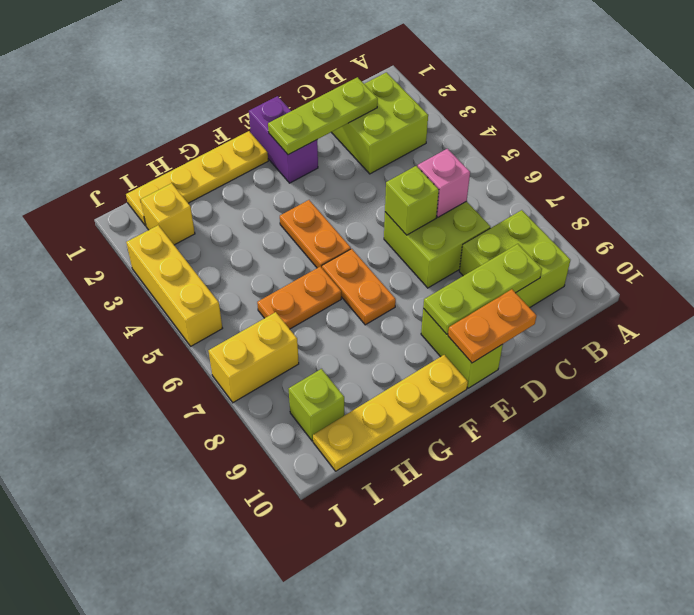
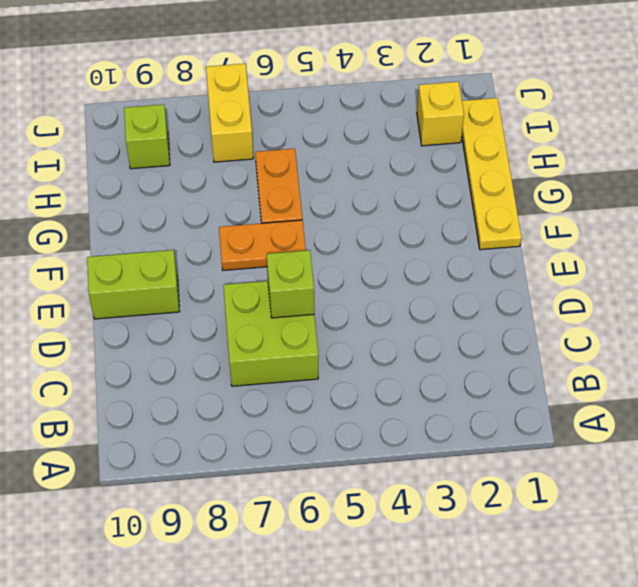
none -> lime 2x2 brick [331,72,428,174]
none -> lime 2x2 brick [459,210,570,308]
none -> purple 1x2 brick [249,96,318,183]

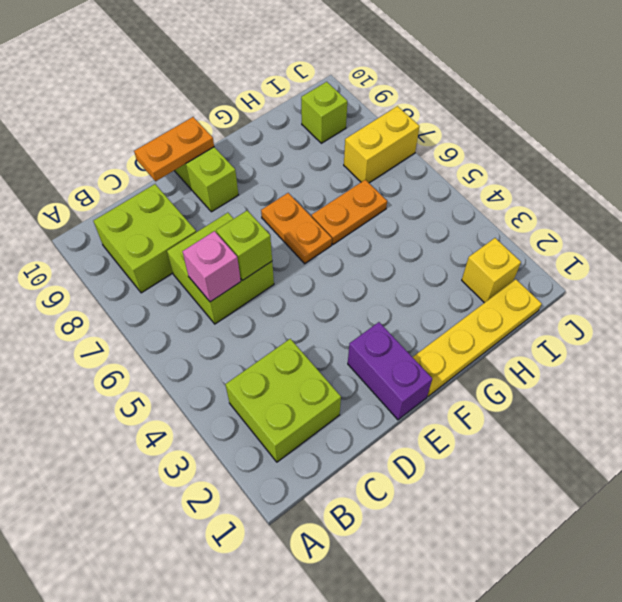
none -> orange 1x2 plate [280,200,351,268]
none -> yellow 1x4 plate [313,355,468,471]
none -> yellow 1x3 brick [126,225,223,346]

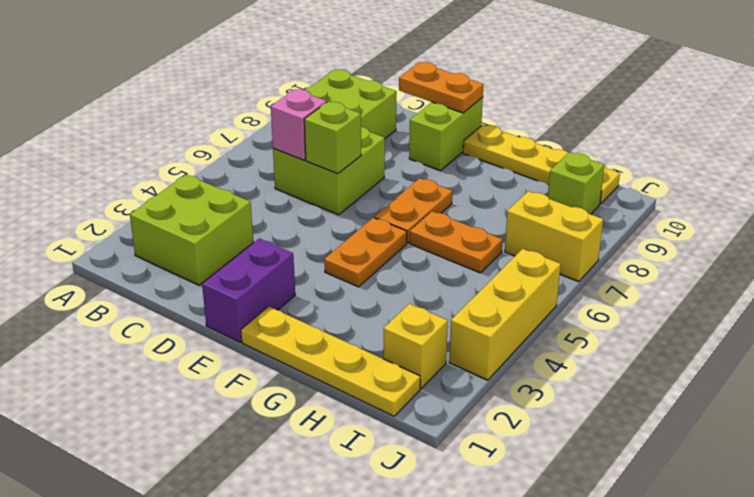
none -> lime 1x3 plate [268,77,378,155]
none -> lime 1x3 plate [423,244,542,334]

